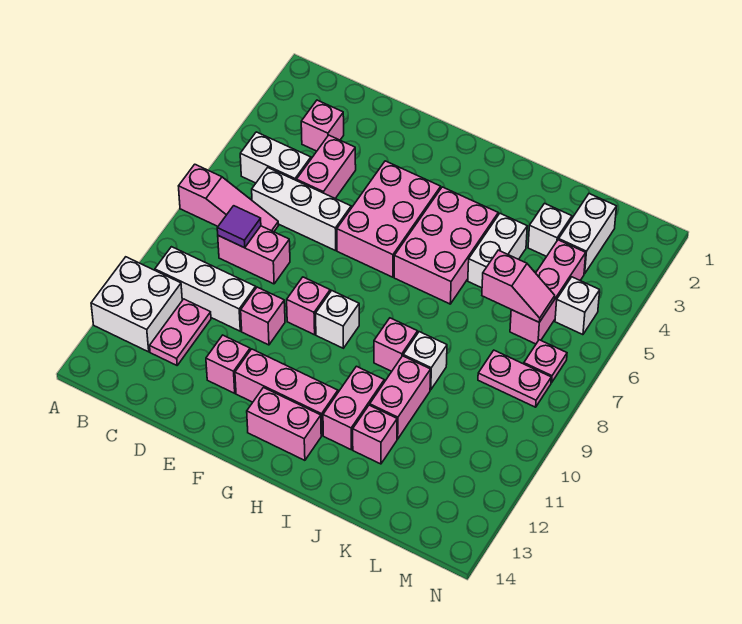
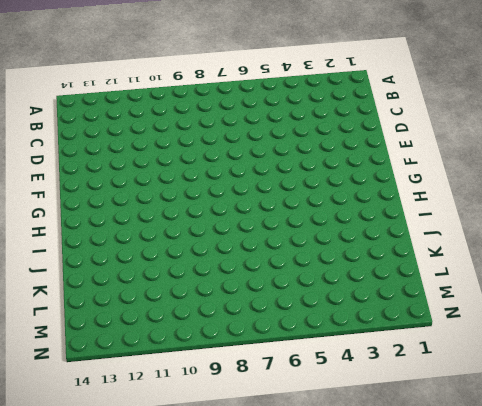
none -> pink 1x3 slope [179,164,279,232]
none -> white 2x2 brick [91,257,182,352]
none -> white 1x2 brick [240,132,311,183]
none -> white 1x3 brick [155,247,256,331]

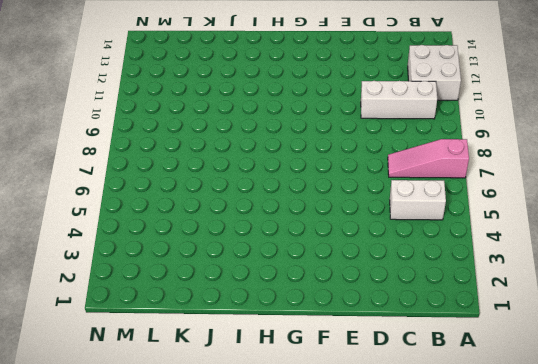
none -> pink 1x1 brick [301,100,344,151]
none -> white 1x3 brick [252,168,351,251]
none -> pink 1x2 brick [218,226,290,284]
none -> pink 1x2 plate [150,299,211,365]

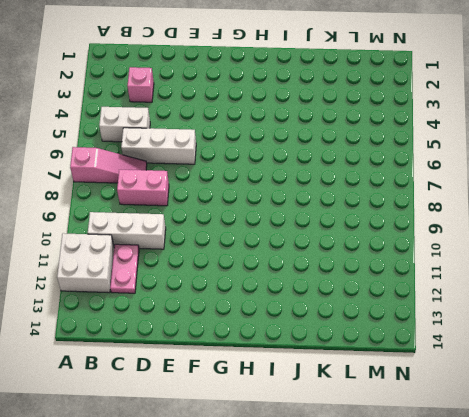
none -> pink 1x2 brick [297,135,356,198]
none -> pink 1x1 brick [241,287,285,345]
none -> pink 1x1 brick [206,335,250,393]
none -> pink 2x3 brick [337,161,441,277]

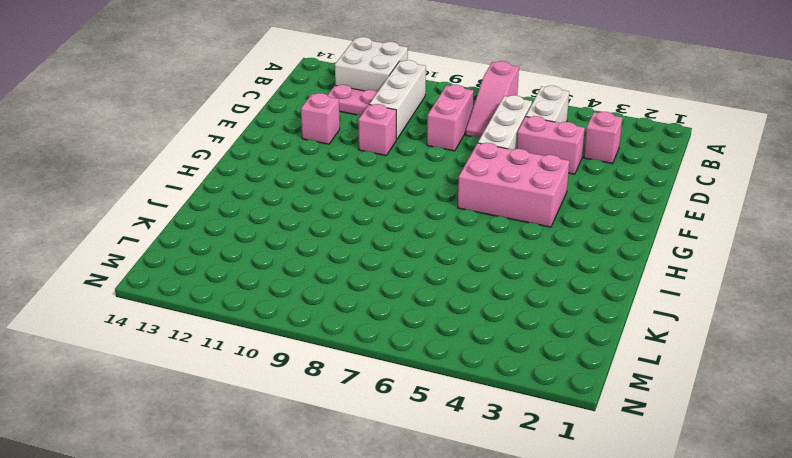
none -> pink 1x1 brick [287,277,330,335]
none -> pink 1x3 brick [235,349,338,435]
none -> white 1x1 brick [316,291,359,348]
none -> pink 1x2 brick [247,388,321,460]

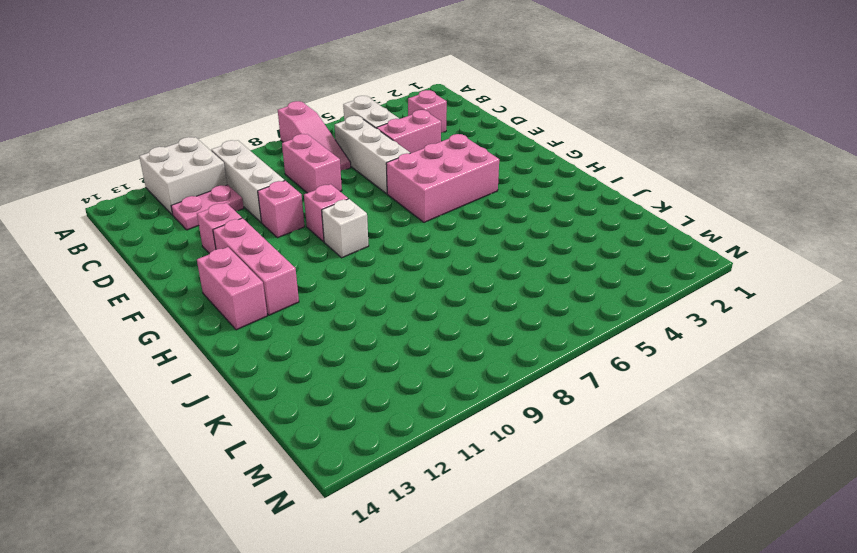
none -> pink 2x3 brick [394,187,498,304]
none -> pink 1x1 brick [374,318,418,371]
none -> pink 1x2 brick [323,366,384,450]
none -> white 1x2 brick [468,214,527,288]

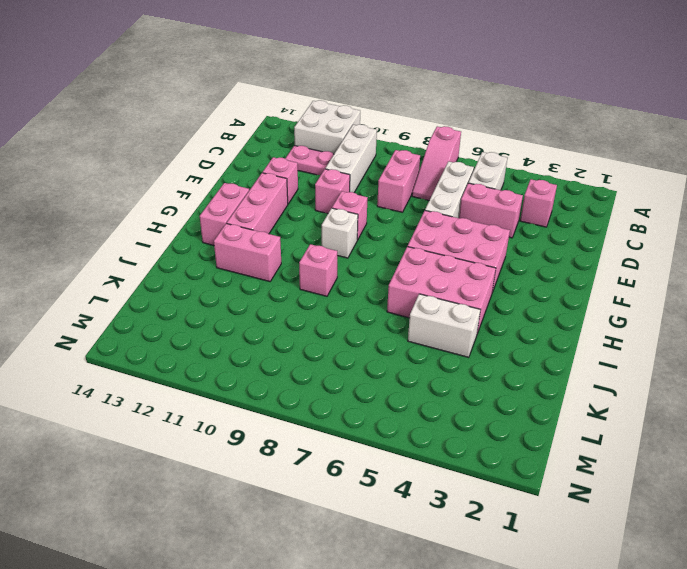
none -> white 1x1 brick [403,332,447,390]
none -> pink 1x2 brick [370,356,431,439]
none -> pink 1x1 brick [353,405,397,464]
none -> white 1x1 brick [528,203,572,257]

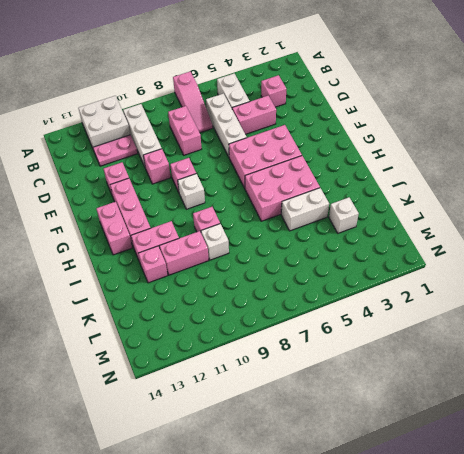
none -> white 1x2 brick [559,194,617,274]
none -> pink 1x3 brick [510,240,586,344]
none -> pink 1x2 plate [478,350,551,407]
none -> white 1x1 brick [555,277,600,335]

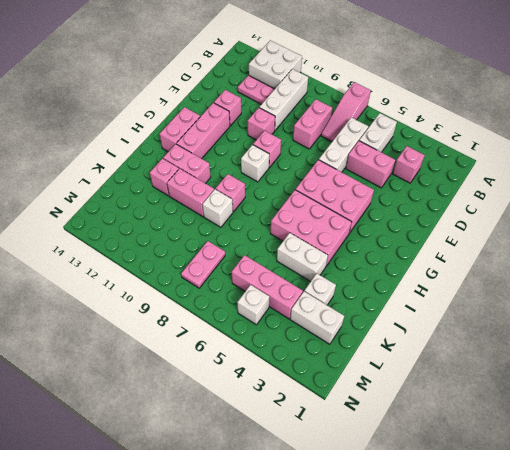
none -> pink 1x1 plate [524,340,567,383]
none -> purple 1x1 tile [217,206,261,248]
none -> pink 1x2 slope [482,250,555,322]

